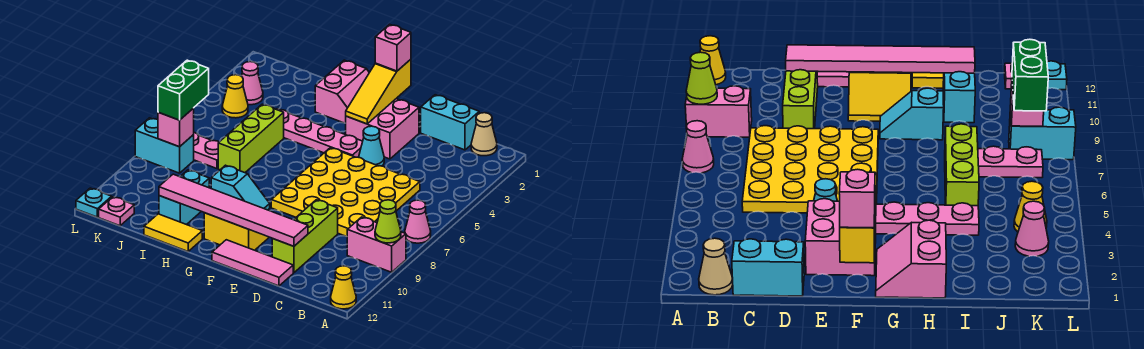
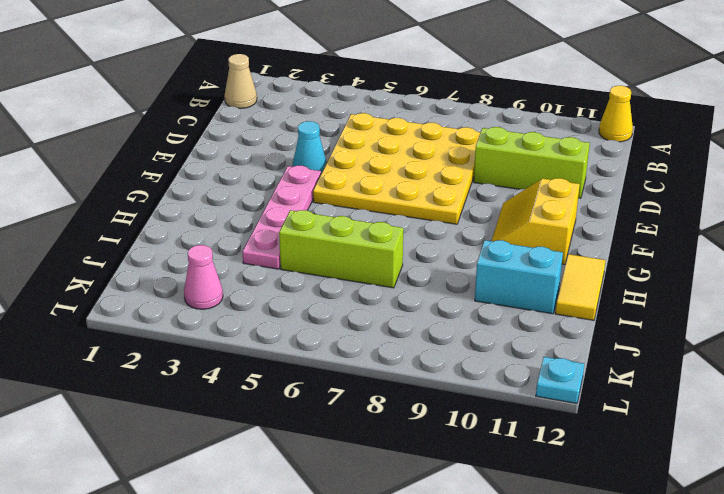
none -> pink 1x1 cone [405,200,431,243]
none -> pink 1x2 brick [347,217,406,272]
none -> cyan 1x2 brick [421,95,479,150]

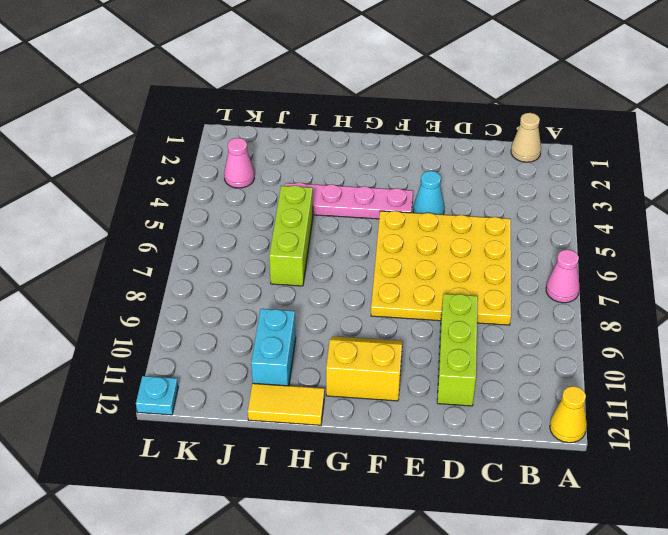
none -> pink 1x2 brick [347,217,406,272]
none -> cyan 1x2 brick [421,95,479,150]
none -> pink 1x3 tile [212,240,293,286]

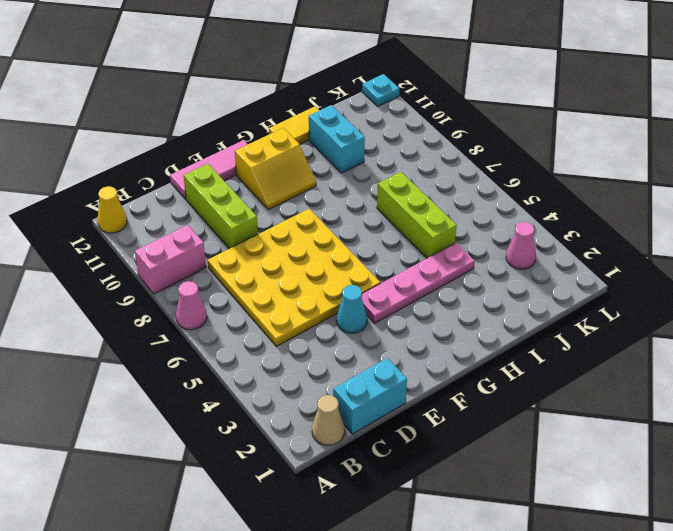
none -> pink 2x2 brick [346,99,419,159]
none -> pink 2x2 slope [315,60,369,123]
none -> cyan 1x2 slope [211,165,270,210]

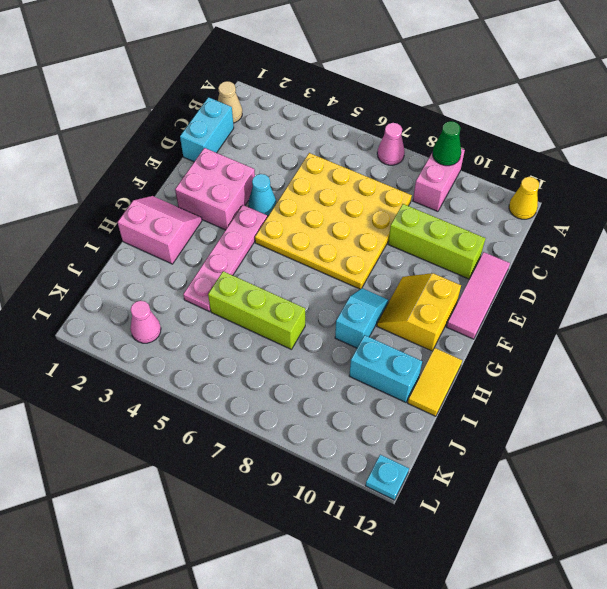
green 1x1 cone [433,121,461,166] -> lime 1x1 cone [375,200,401,243]
none -> pink 1x2 plate [193,133,219,169]
none -> yellow 1x1 cone [222,75,248,118]
none -> cyan 1x2 brick [135,118,194,173]

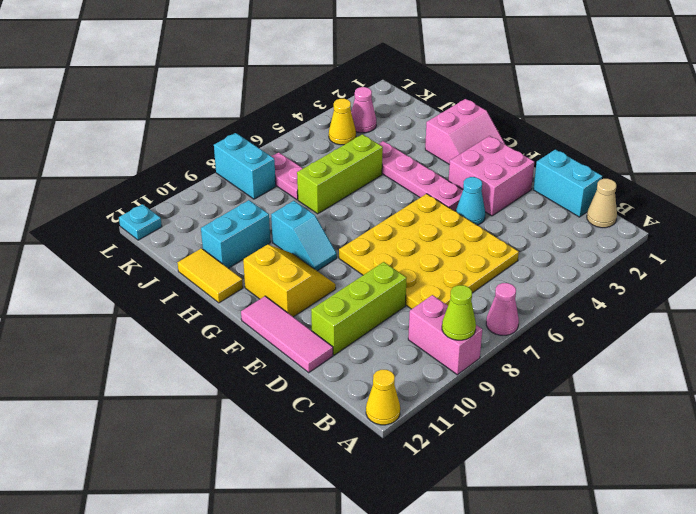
none -> pink 1x1 plate [99,197,134,226]
none -> pink 1x6 tile [159,174,308,246]
none -> yellow 1x3 slope [346,59,411,124]

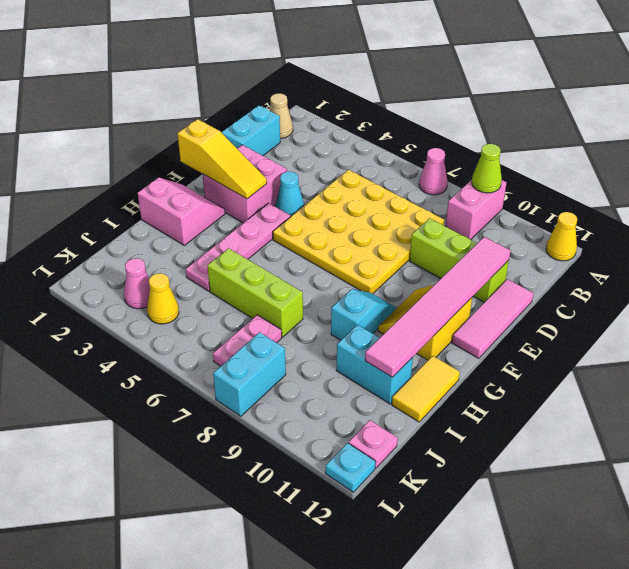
none -> pink 1x1 brick [158,108,194,147]
none -> pink 1x1 brick [375,24,411,71]
none -> green 1x2 brick [158,60,209,120]

